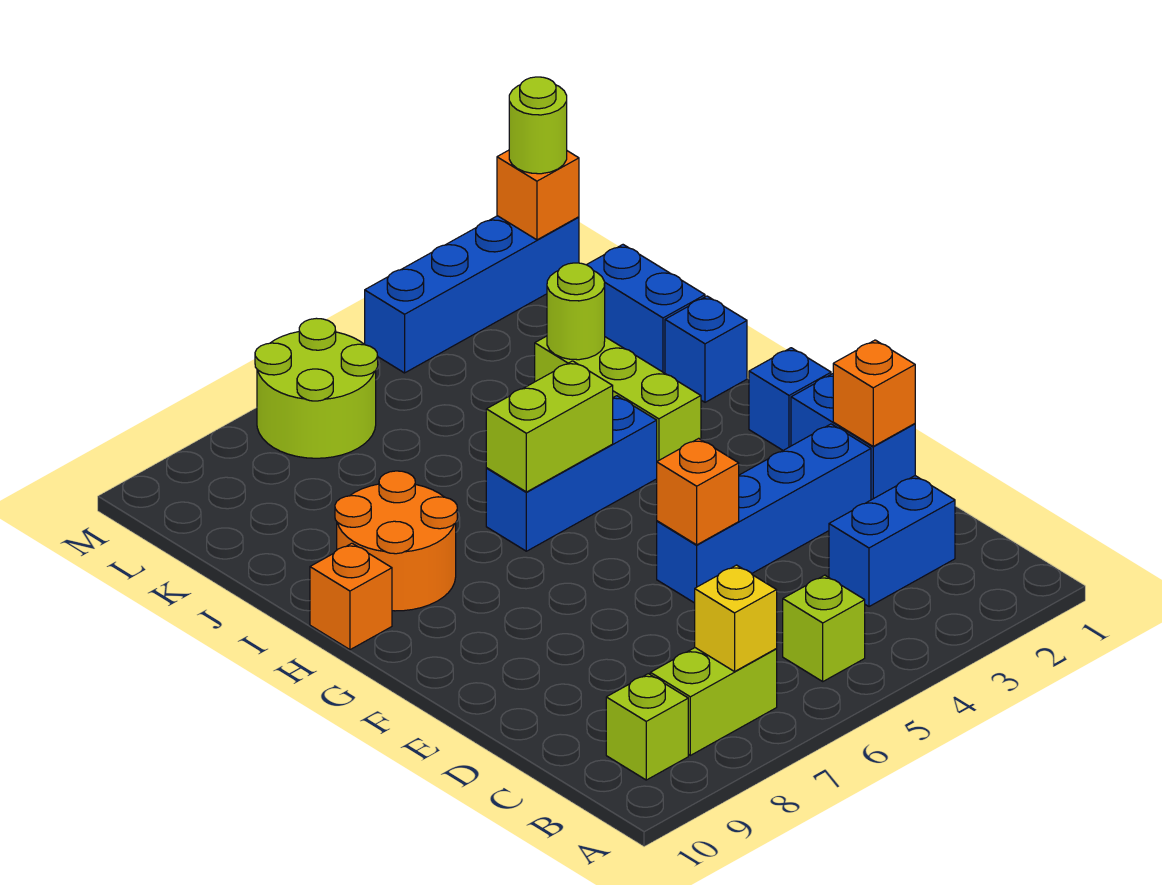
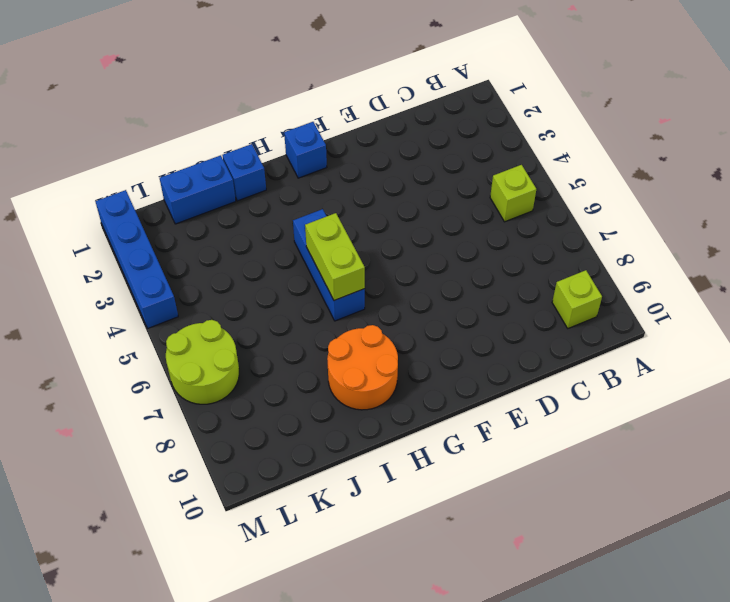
none -> lime 1x2 brick [650,648,777,755]
none -> blue 1x2 brick [829,476,955,607]
none -> blue 1x2 brick [791,374,915,500]

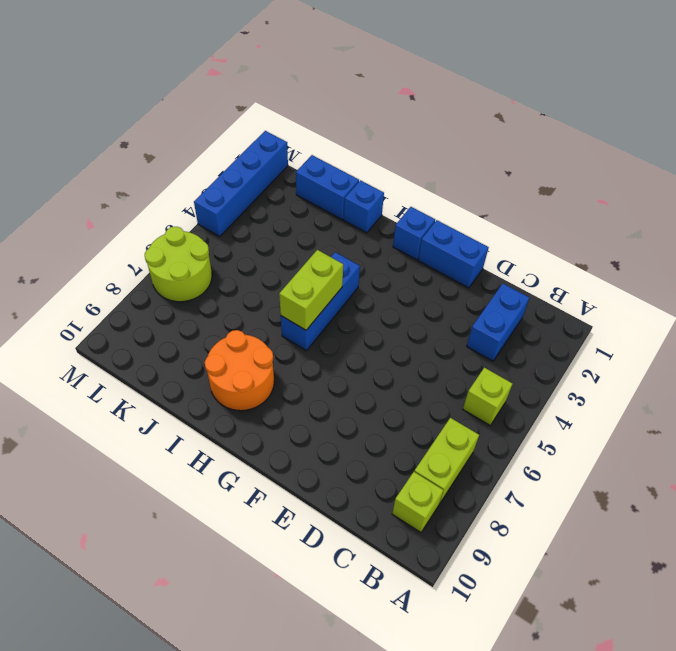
none -> blue 1x4 brick [657,424,871,603]
none -> lime 1x3 brick [535,336,701,461]
none -> orange 1x1 brick [310,543,392,650]

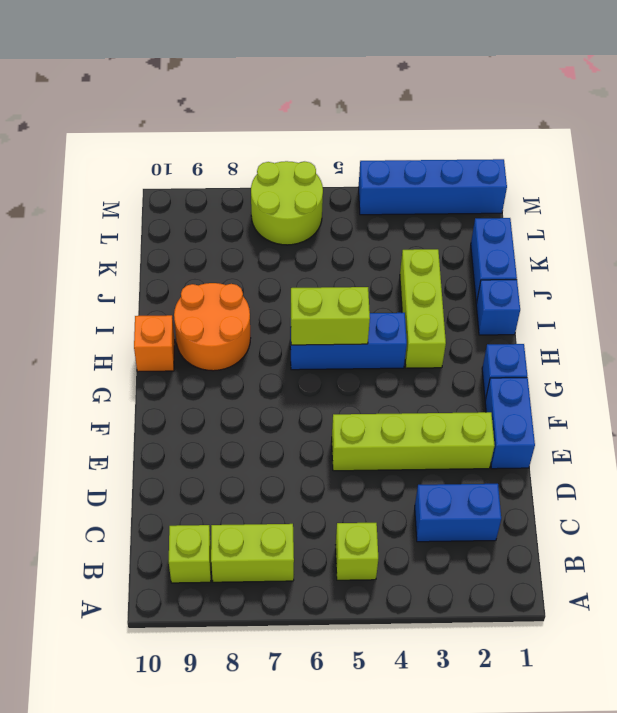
lime 1x4 brick [332,412,495,471] -> blue 1x4 brick [657,424,871,603]
none -> yellow 1x1 brick [695,565,777,672]
none -> orange 1x1 brick [833,340,915,446]
none -> orange 1x1 brick [657,438,739,545]

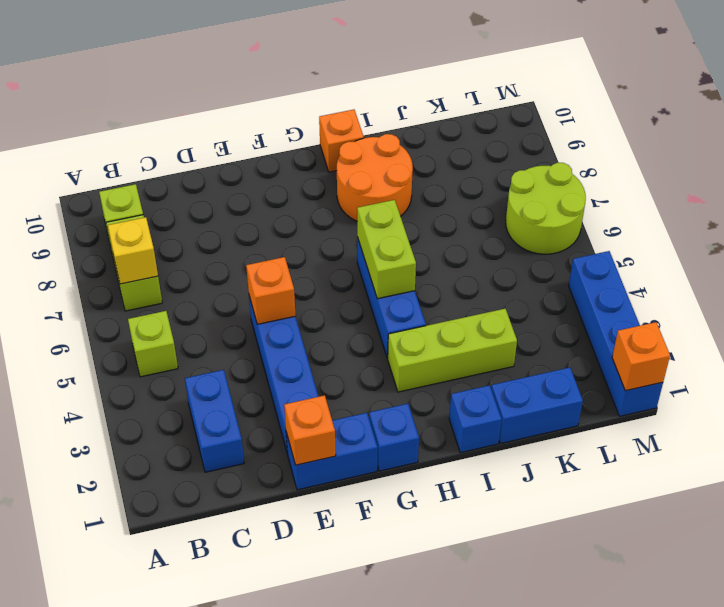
none -> lime 1x1 round brick [547,263,605,360]
none -> lime 1x1 round brick [509,77,567,174]

